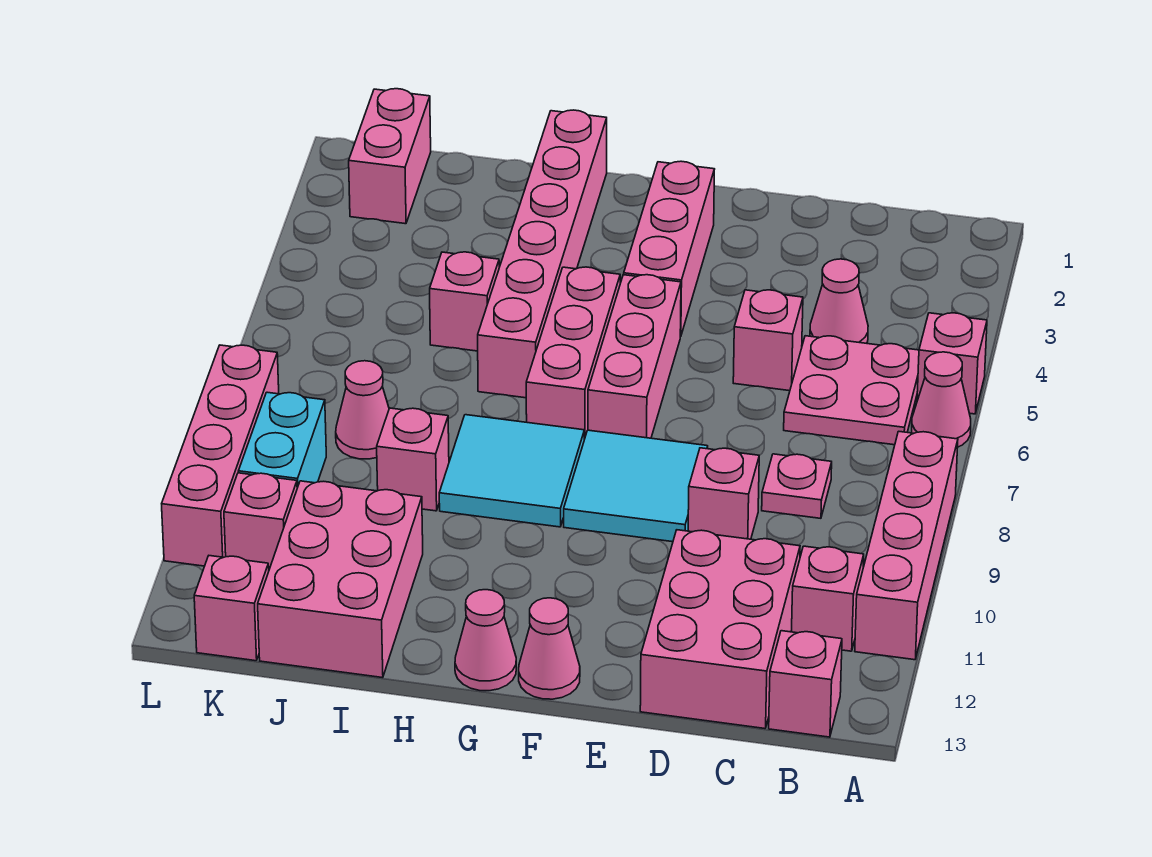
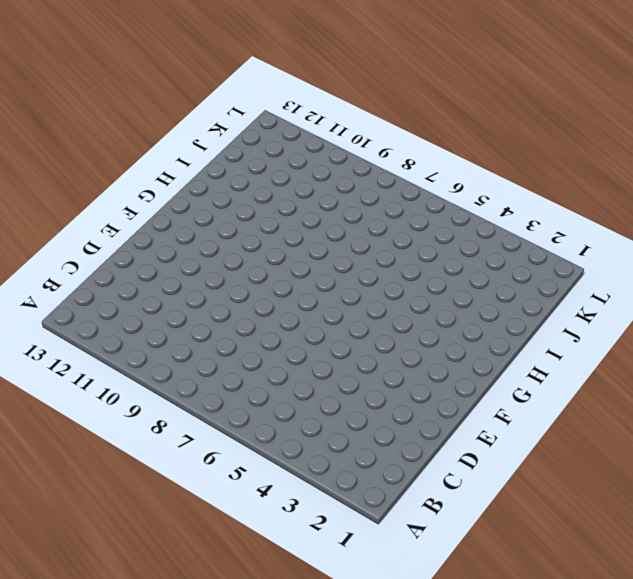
none -> pink 1x1 brick [917,313,987,414]
none -> pink 1x1 cone [912,352,971,447]
none -> pink 1x4 brick [855,431,958,660]

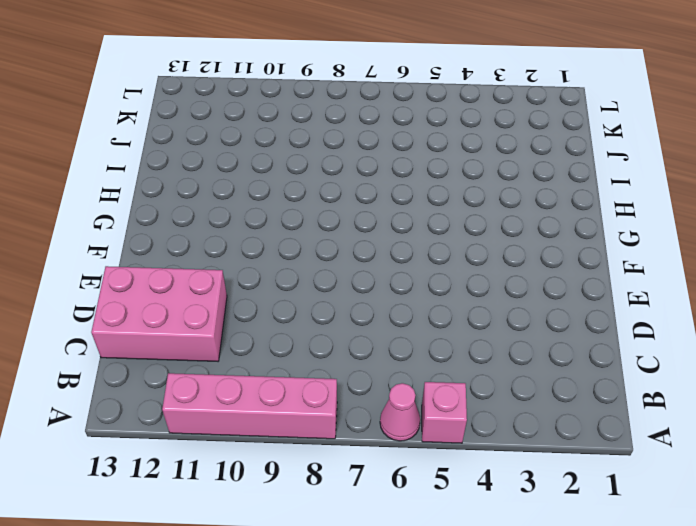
none -> pink 2x2 plate [784,336,919,445]
none -> pink 1x1 brick [792,546,864,651]
none -> pink 1x1 brick [769,631,842,737]

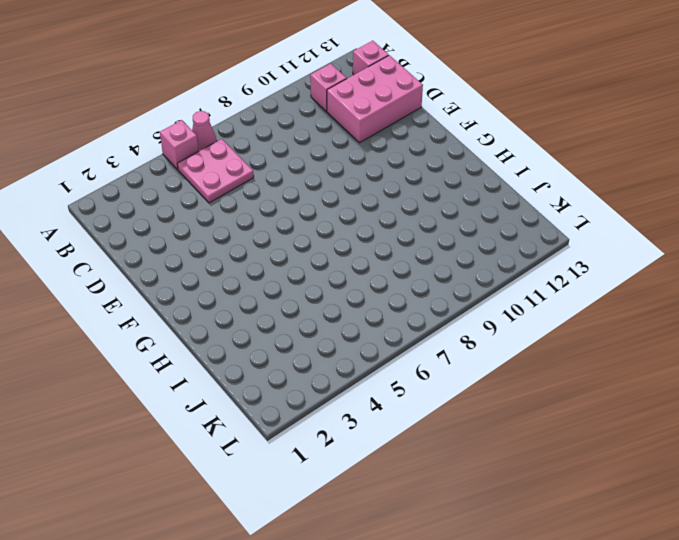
none -> pink 1x4 brick [855,431,958,660]
none -> pink 1x1 cone [810,259,868,343]
none -> pink 1x1 plate [762,454,832,518]

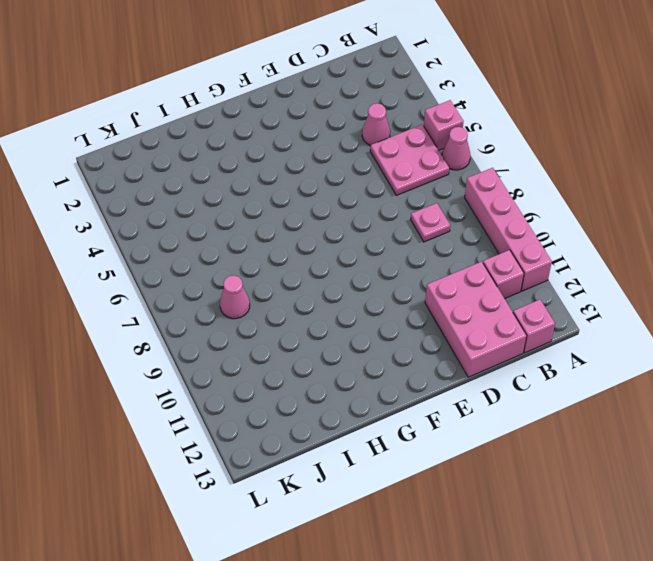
none -> pink 1x1 brick [733,290,803,391]
none -> pink 1x1 brick [688,448,759,539]
none -> cyan 2x2 tile [564,430,708,542]

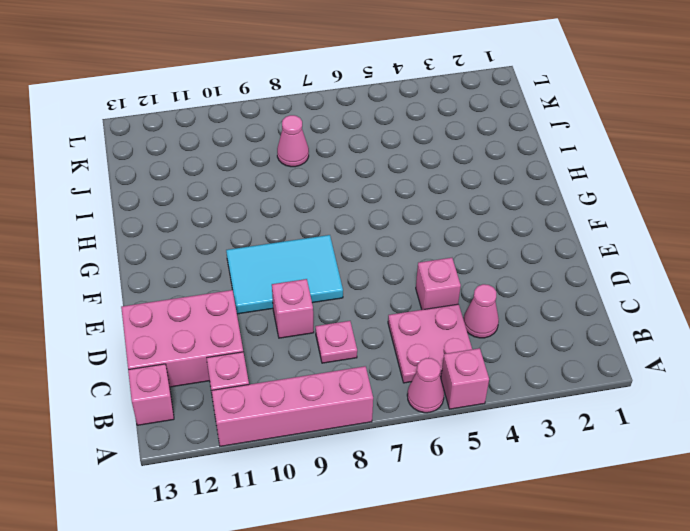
cyan 2x3 tile [226,235,343,314] -> cyan 2x2 tile [564,430,708,542]
none -> pink 1x3 brick [624,161,714,337]
none -> pink 1x3 brick [588,275,681,438]
none -> pink 1x1 cone [519,598,580,699]

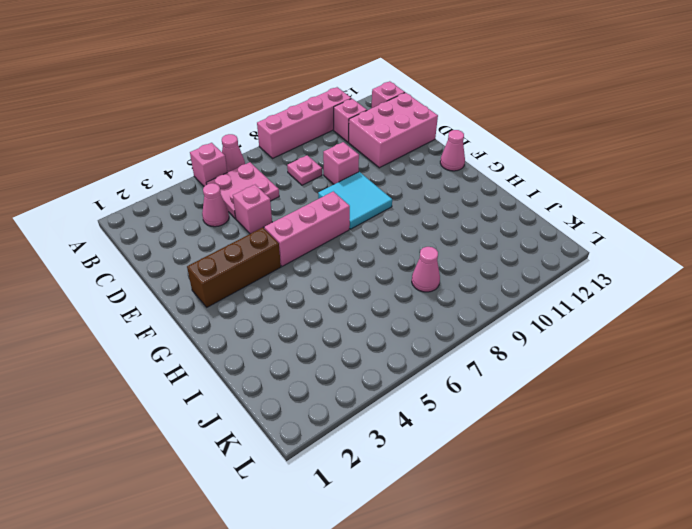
brown 1x3 brick [187,228,281,307] -> pink 1x3 brick [624,161,714,337]
none -> pink 1x3 brick [526,267,620,439]
none -> cyan 2x2 tile [439,415,584,527]
none -> pink 1x1 cone [455,590,516,691]

